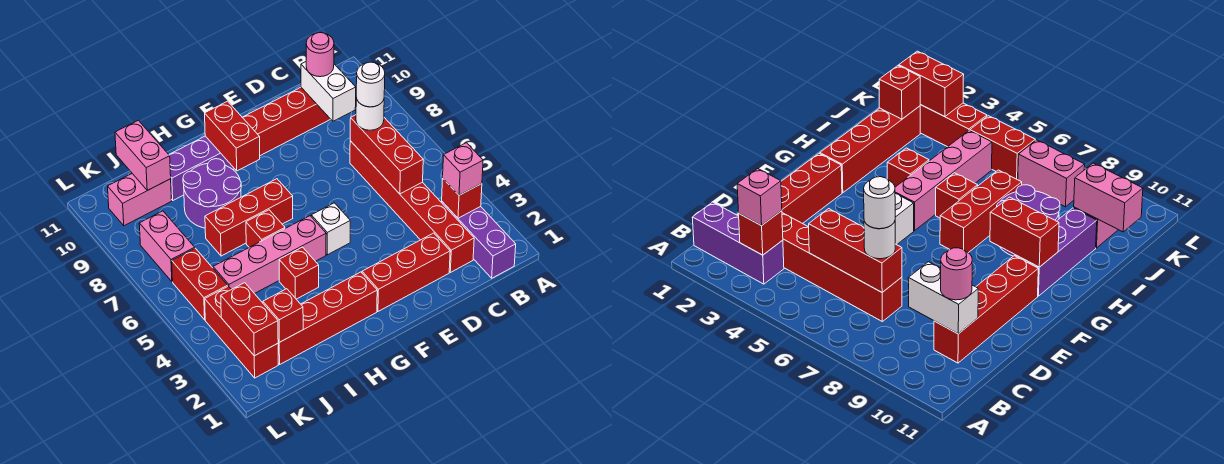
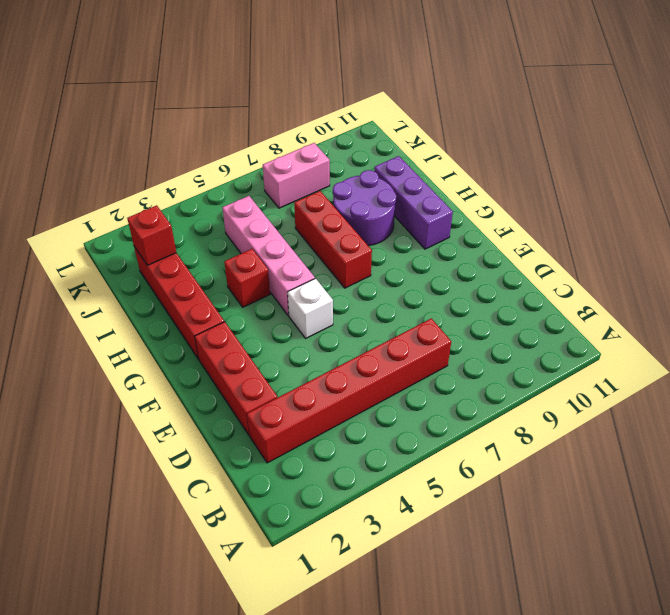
none -> purple 1x3 brick [442,202,516,278]
none -> red 1x4 brick [242,87,330,156]
none -> red 1x1 brick [246,210,285,247]

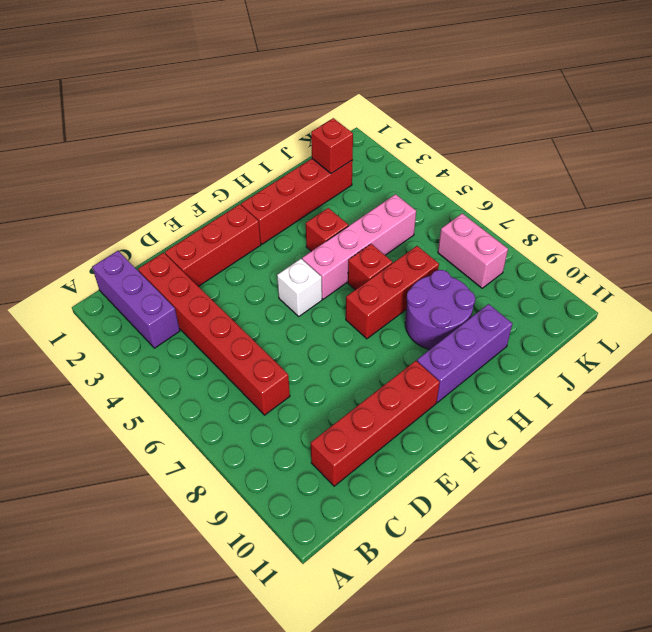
none -> pink 1x2 brick [108,174,172,226]
none -> red 1x3 brick [205,286,278,378]
none -> red 1x2 brick [172,248,228,320]

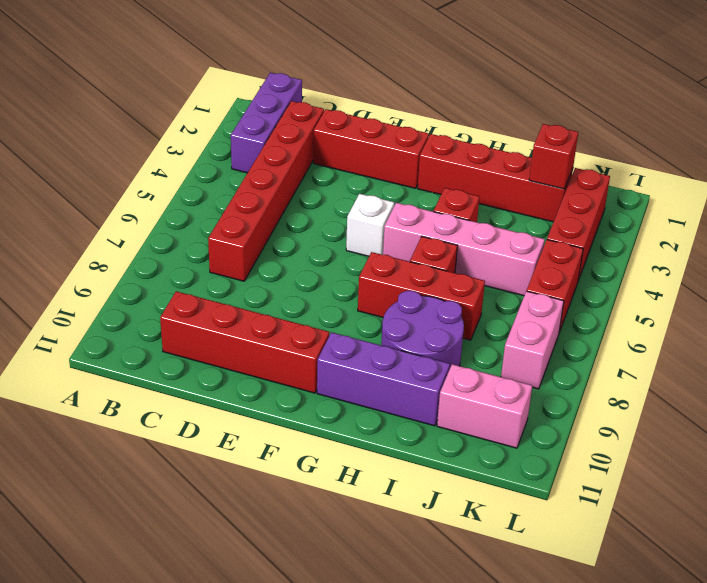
none -> red 1x1 brick [442,179,482,218]
none -> red 1x3 brick [350,115,423,194]
none -> white 1x2 brick [301,62,356,121]

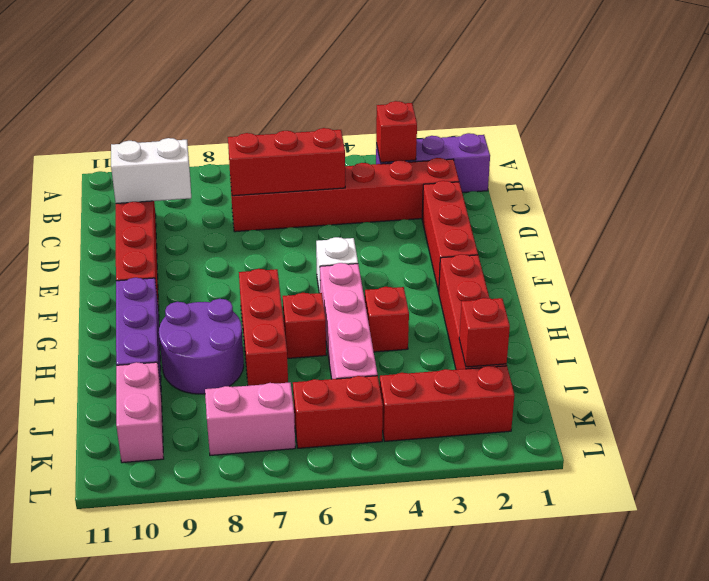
none -> red 1x2 brick [205,101,260,171]
none -> pink 1x2 brick [115,120,171,190]
none -> red 1x2 brick [221,283,278,356]

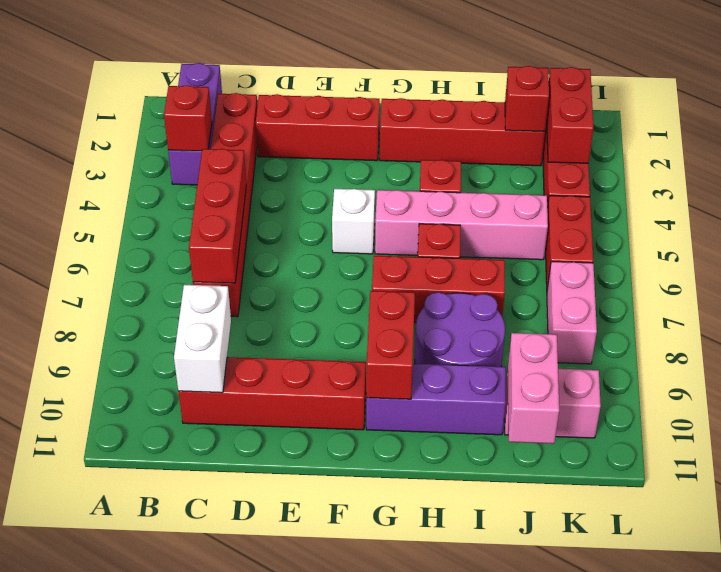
none -> pink 1x1 brick [443,143,483,195]
none -> white 1x1 round brick [356,98,384,130]
none -> pink 1x1 round brick [306,33,334,77]

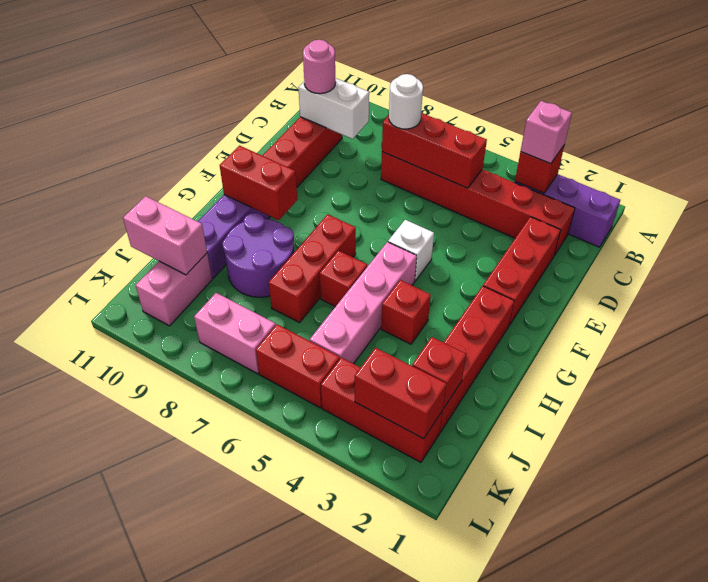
none -> white 1x1 round brick [356,62,385,107]

